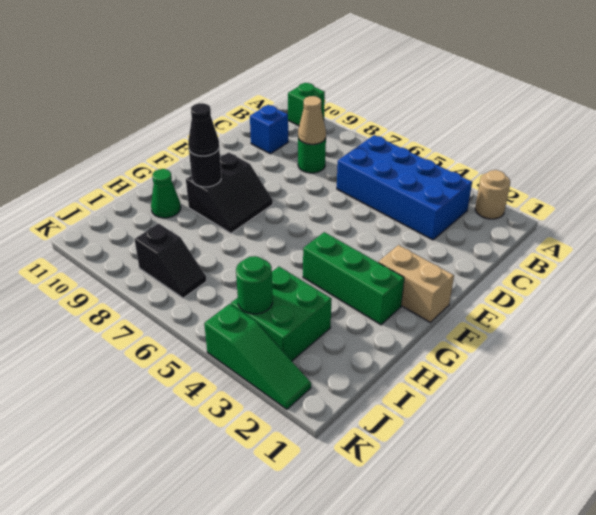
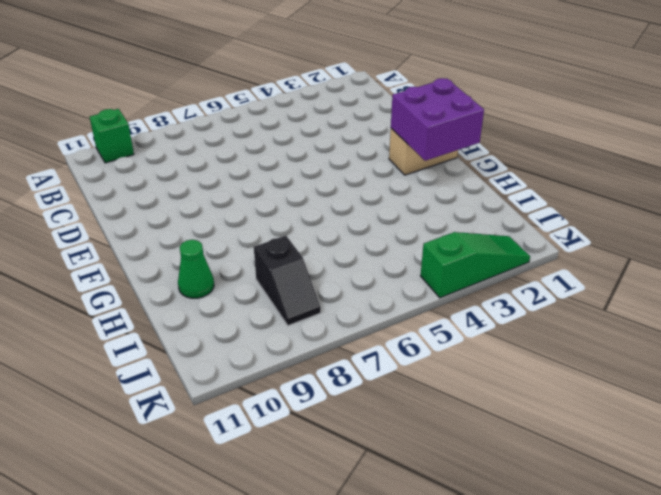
purple 2x2 brick [391,78,484,161] -> none
black 1x2 slope [254,236,321,326] -> black 1x2 slope turned to [134,224,206,298]
none -> tan 1x1 round brick [475,170,510,219]
none -> blue 2x4 brick [337,135,472,240]
none -> green 1x1 round brick [298,138,326,173]

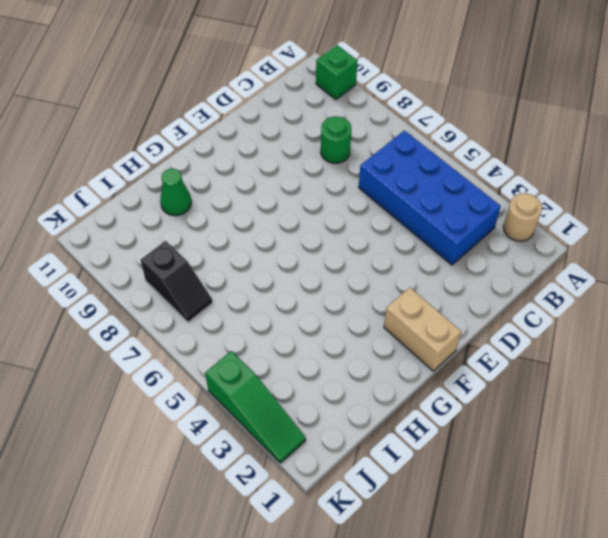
none -> blue 1x1 brick [250,105,288,154]
none -> black 2x2 slope [186,152,273,233]
none -> green 1x3 brick [303,232,404,325]

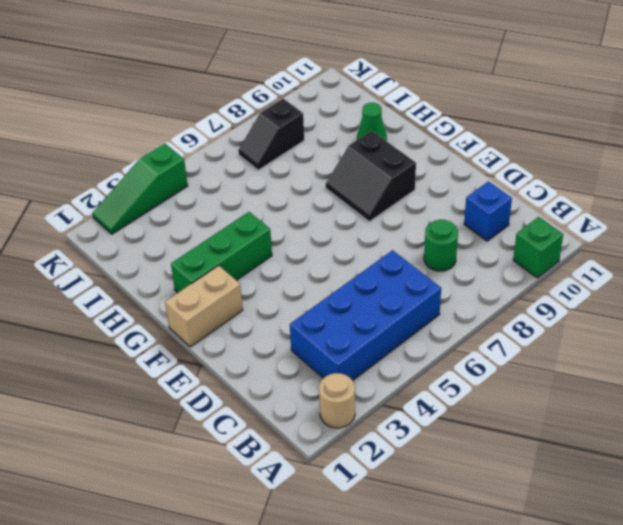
none -> green 2x2 brick [231,267,332,361]
none -> tan 1x1 cone [298,96,326,144]
none -> black 1x1 round brick [189,149,221,187]

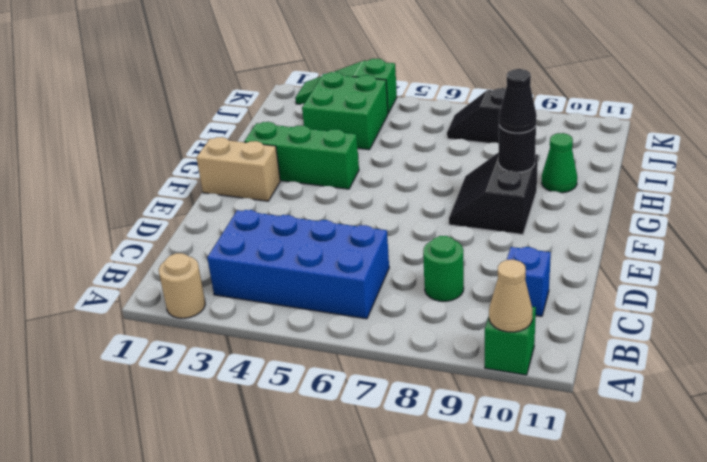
tan 1x1 cone [489,260,533,332] -> tan 1x1 cone moved to [298,96,326,144]
none -> green 1x1 round brick [236,256,273,314]

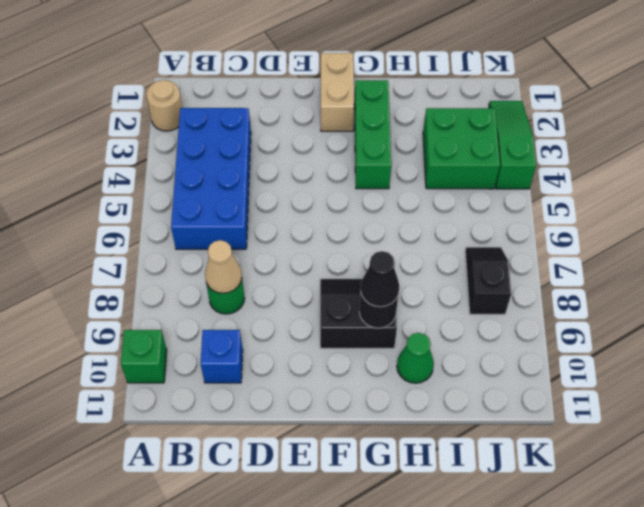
none -> green 1x1 round brick [236,256,273,314]

